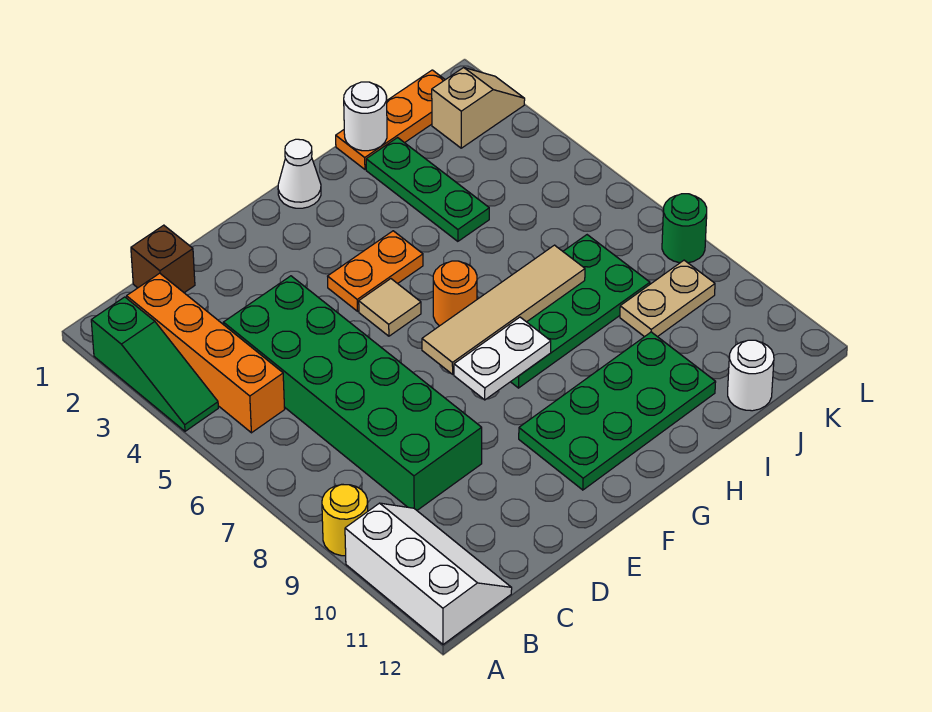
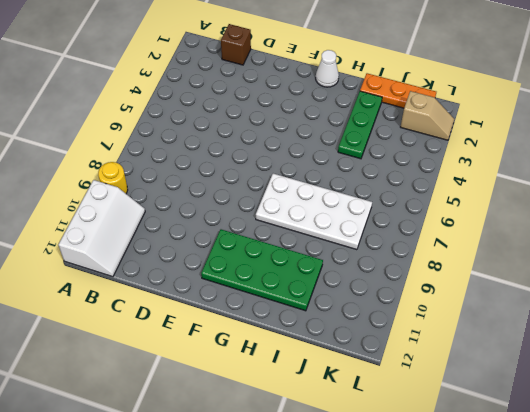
white 2x4 plate [256,174,372,250] -> green 2x4 plate [511,235,650,388]
none -> green 1x3 slope [91,297,218,431]
none -> orange 1x4 brick [127,273,285,433]
none -> green 2x6 brick [223,276,482,510]

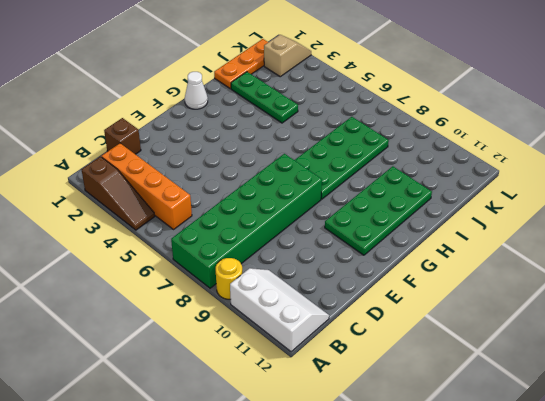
brown 1x3 slope [81,156,155,230] -> green 1x3 slope [91,297,218,431]
green 2x6 brick [171,154,322,288] -> green 2x6 brick turned to [223,276,482,510]
none -> orange 1x2 plate [328,231,423,311]
none -> tan 1x1 tile [359,279,421,336]
none -> orange 1x1 round brick [433,261,477,326]

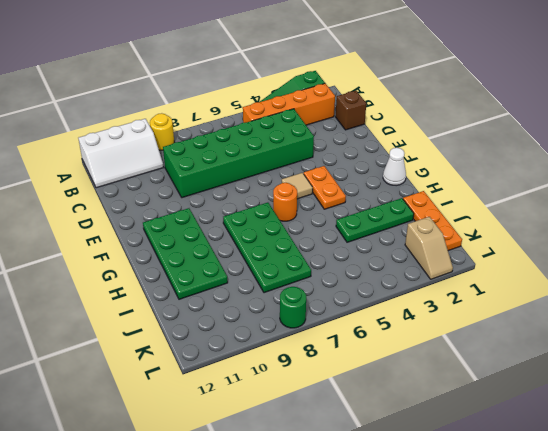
none -> tan 1x2 plate [620,260,715,337]
none -> white 1x1 round brick [728,340,774,411]
none -> tan 1x4 tile [422,245,585,374]

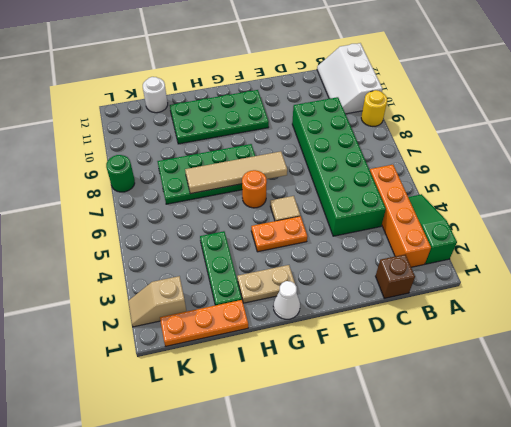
tan 1x2 plate [237,265,295,303] -> tan 1x2 plate moved to [620,260,715,337]
none -> white 1x2 plate [454,317,551,400]
none -> white 1x1 round brick [344,82,387,151]

